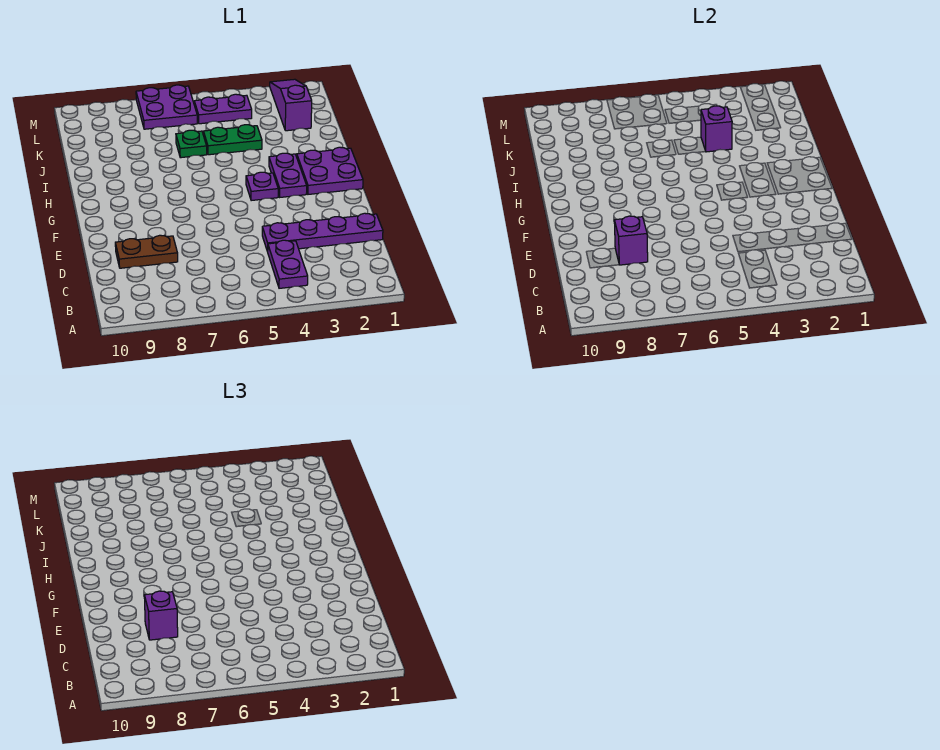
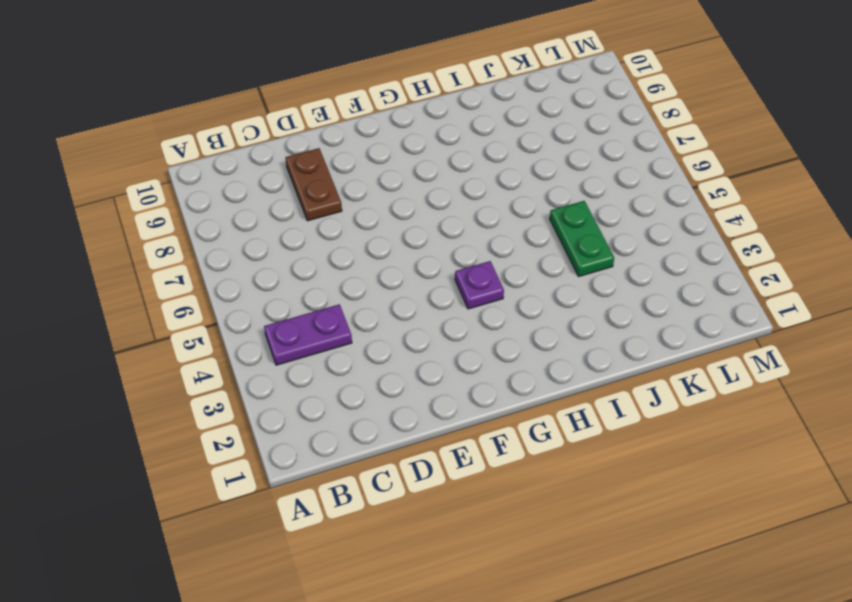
none -> purple 1x4 plate [262,213,383,252]
none -> purple 2x2 plate [297,147,363,194]
none -> purple 1x2 plate [269,153,307,197]

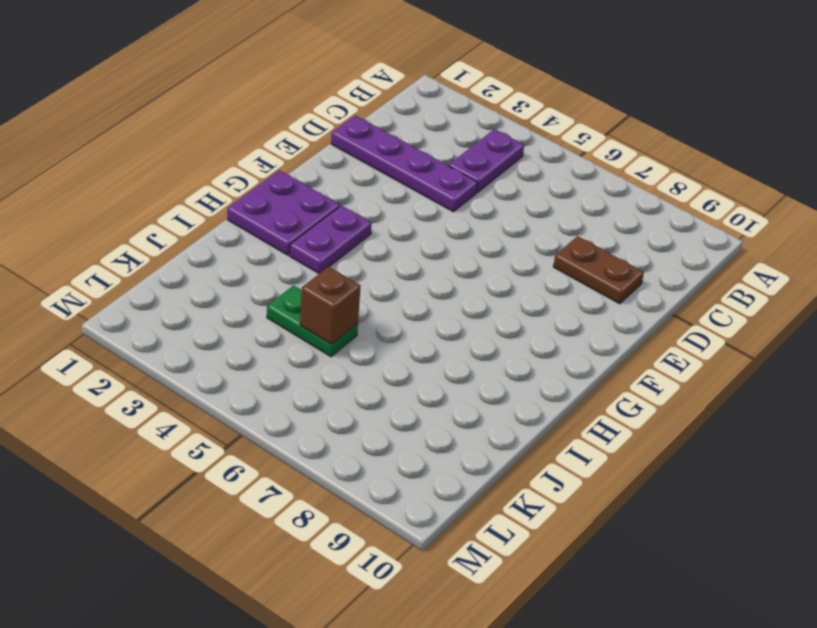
brown 1x1 brick [300,267,361,344] -> none
none -> purple 1x1 plate [246,172,278,201]
none -> green 1x1 plate [176,130,207,158]
none -> purple 1x3 slope [270,79,312,131]

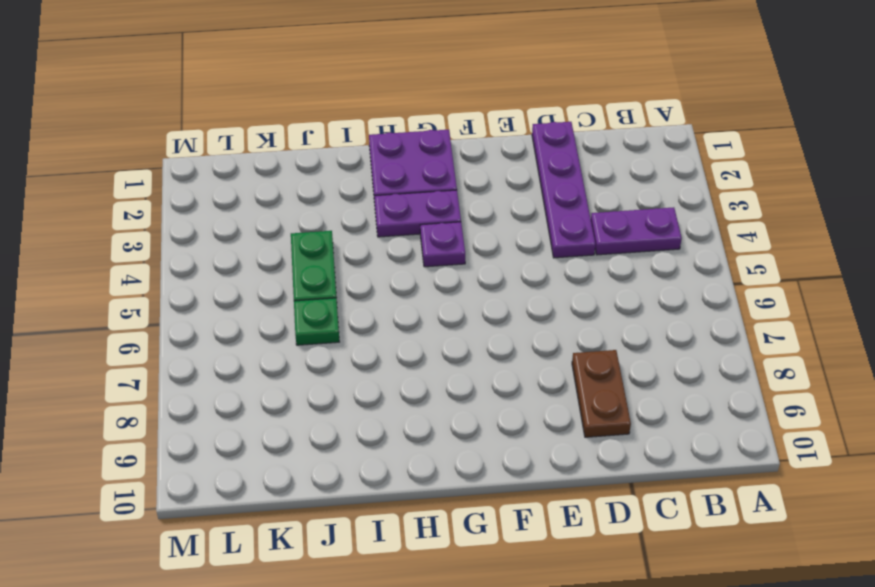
none -> purple 1x3 slope [270,79,312,131]
none -> purple 1x2 plate [194,94,252,124]
none -> purple 2x2 plate [136,85,197,129]

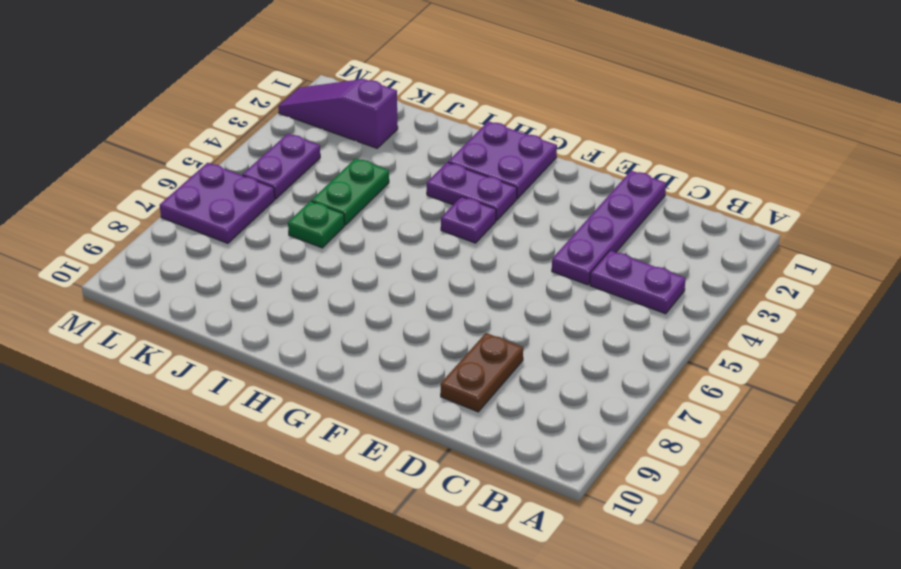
none -> purple 1x1 brick [614,216,648,265]
none -> purple 1x1 brick [701,106,732,152]
none -> purple 1x1 brick [144,591,178,640]

